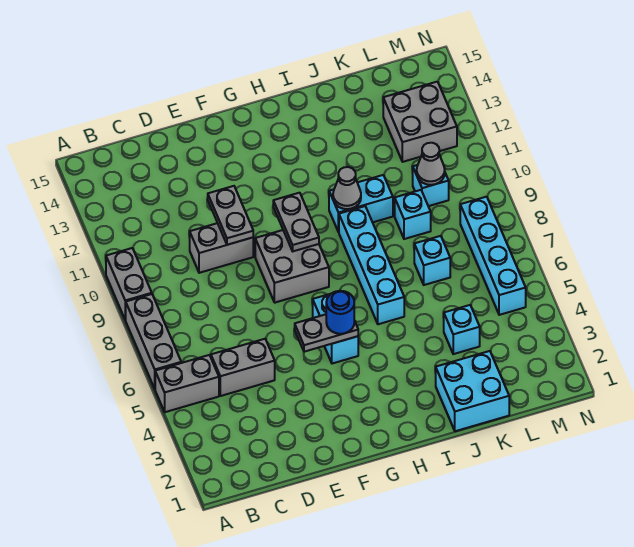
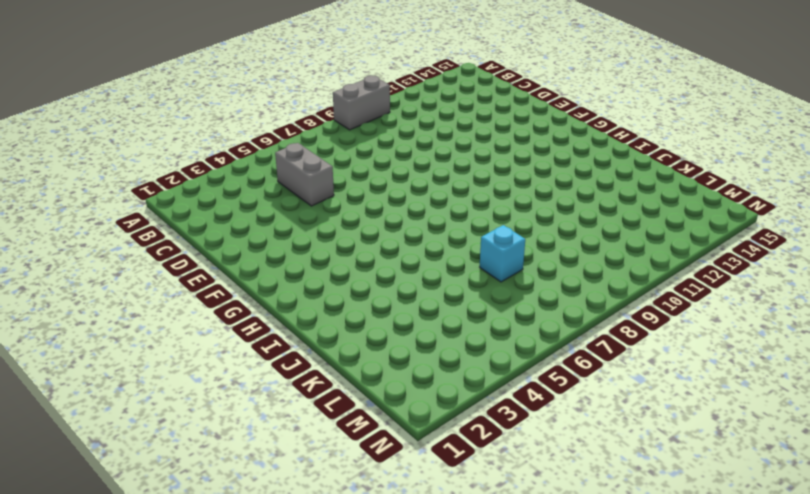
none -> grey 1x2 brick [155,355,219,412]
none -> grey 1x3 brick [126,294,181,389]
none -> grey 1x2 brick [190,223,253,273]

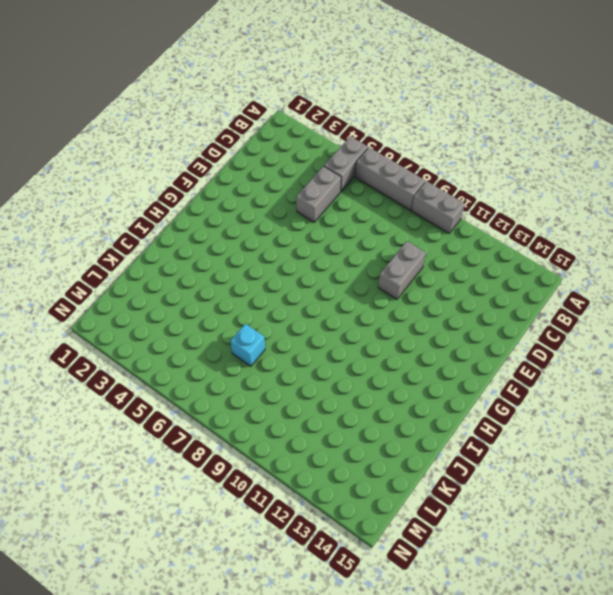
none -> grey 2x2 brick [255,230,329,303]
none -> cyan 1x2 brick [313,294,358,364]
none -> cyan 1x4 brick [339,206,404,324]

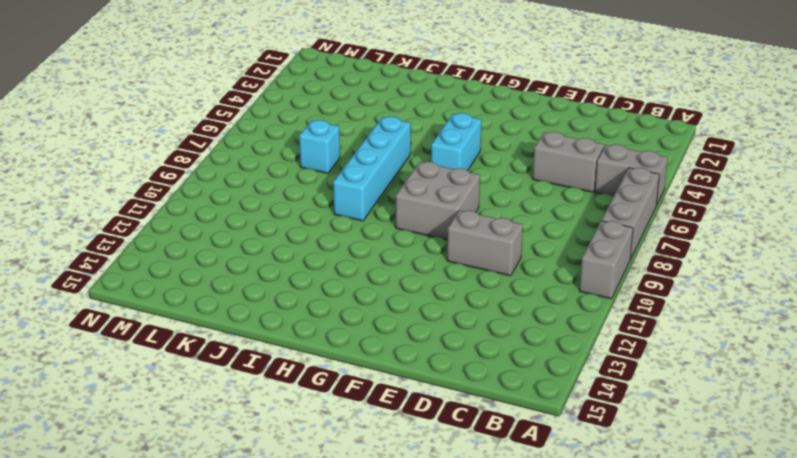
none -> cyan 1x2 brick [329,175,393,232]
none -> cyan 2x2 brick [436,351,509,431]
none -> cyan 1x1 brick [443,305,480,354]

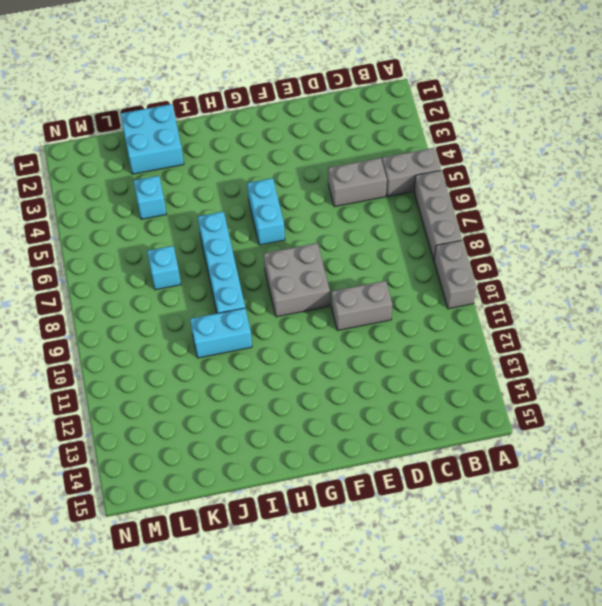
none -> cyan 1x1 brick [395,190,431,239]
none -> cyan 1x1 brick [413,165,449,206]
none -> grey 2x2 brick [383,82,457,162]

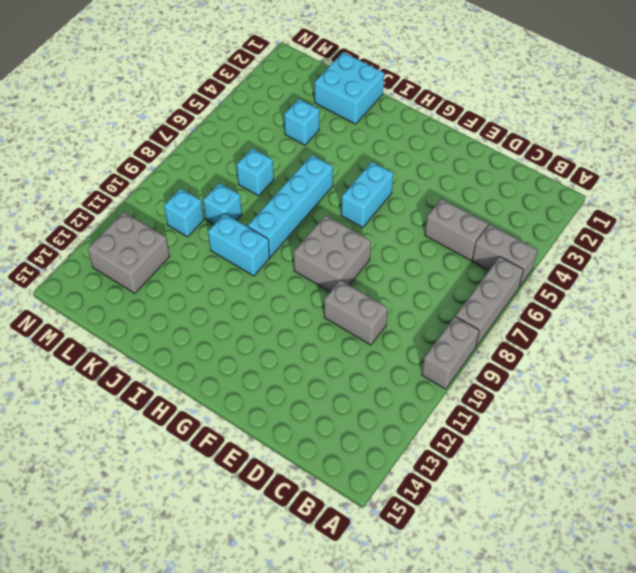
none -> cyan 1x4 brick [460,197,526,315]
none -> grey 1x2 plate [208,186,253,245]
none -> grey 1x2 plate [295,314,358,352]

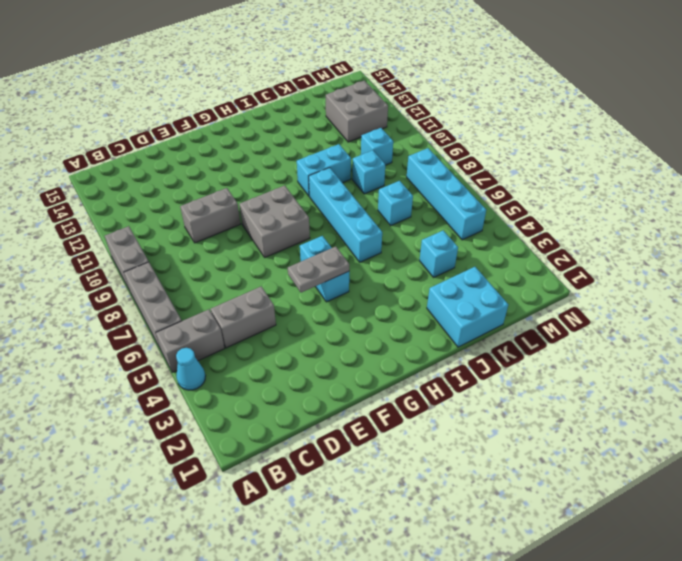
cyan 1x1 cone [176,348,206,390] -> none
none -> grey 1x2 plate [208,186,253,245]
none -> grey 1x2 plate [273,193,319,251]
none -> grey 1x1 cone [333,167,361,209]

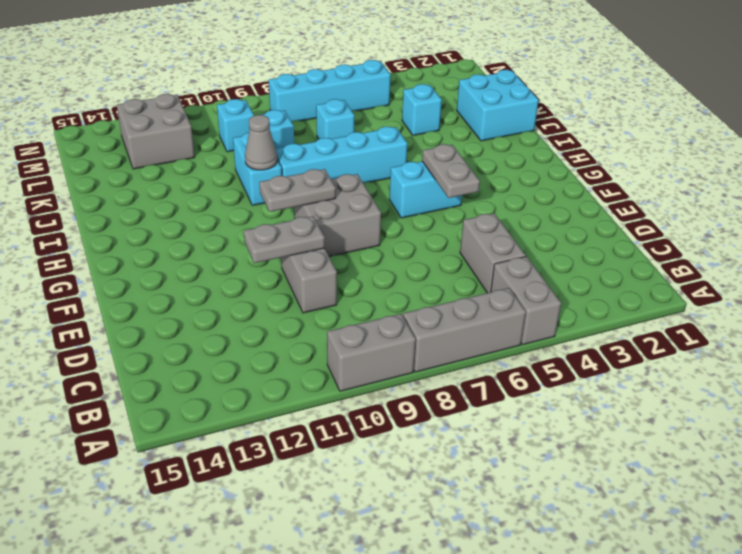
none -> grey 1x1 cone [417,143,445,185]
none -> blue 1x1 round brick [326,291,354,334]

